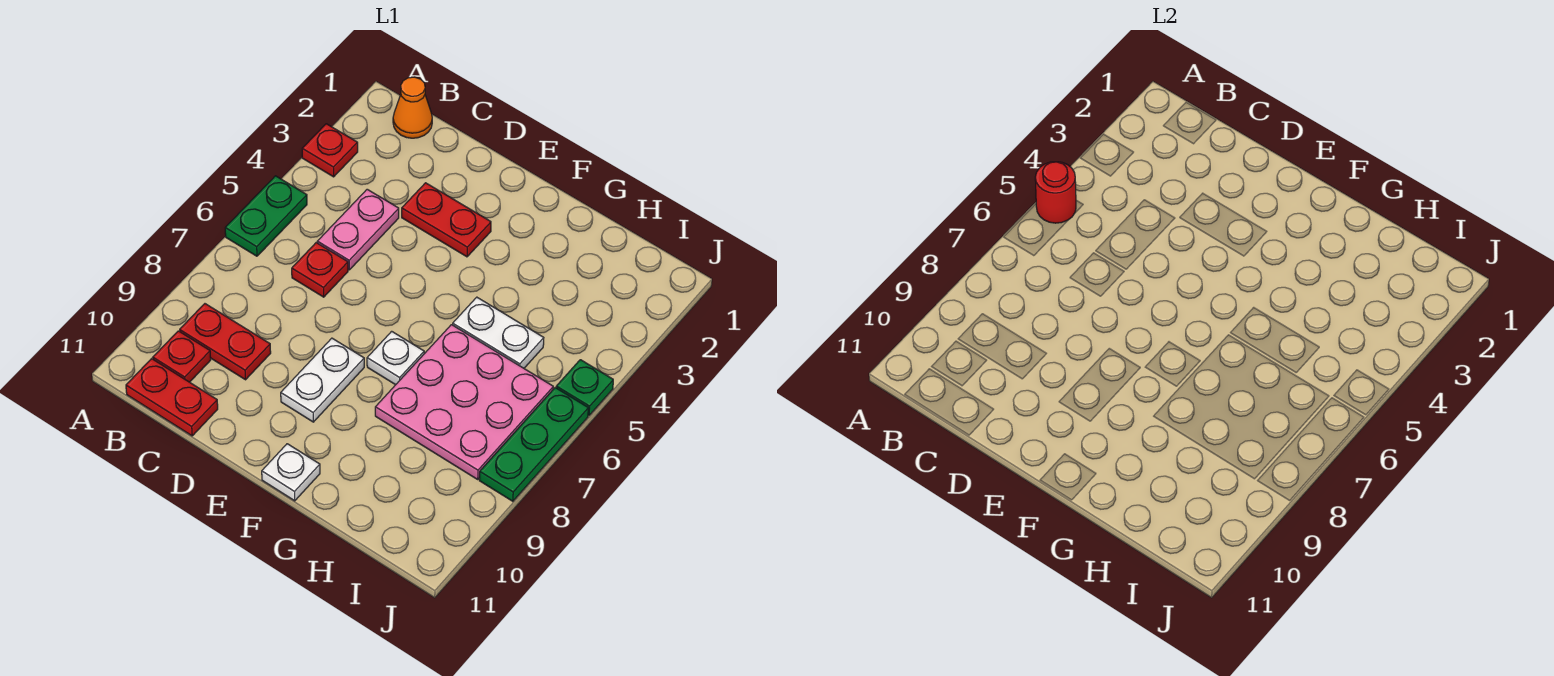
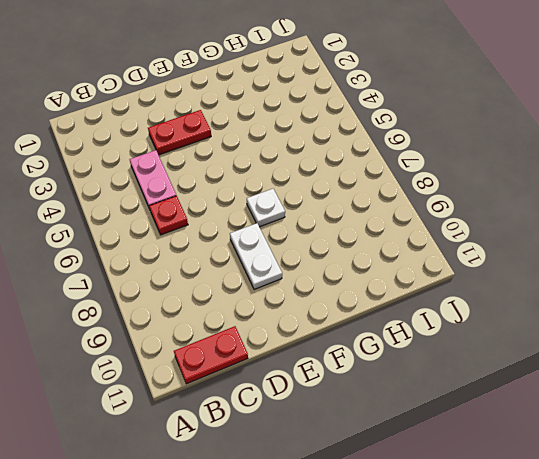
none -> red 1x1 plate [302,124,358,177]
none -> green 1x2 plate [225,176,307,256]
none -> orange 1x1 cone [393,77,432,138]

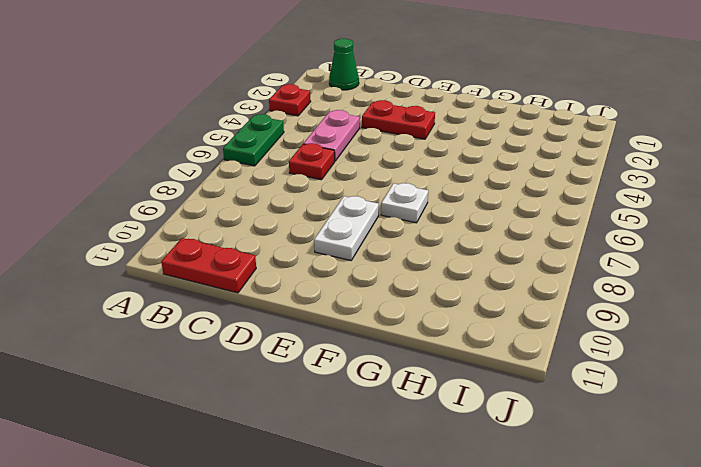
green 1x1 cone [329,39,359,90] -> orange 1x1 cone [393,77,432,138]
none -> red 1x2 plate [180,304,271,380]
none -> red 1x1 plate [153,331,211,382]
none -> white 1x1 plate [262,444,320,501]

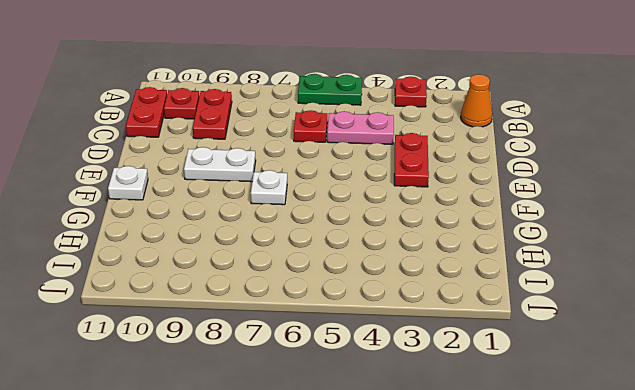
none -> white 1x2 plate [453,297,544,368]
none -> pink 3x3 plate [375,325,553,479]
none -> green 1x1 plate [556,360,613,416]

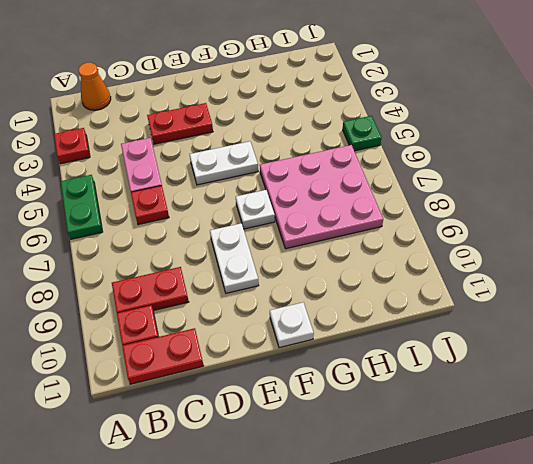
white 1x2 plate [190,141,258,185] -> white 1x2 plate moved to [453,297,544,368]
none -> green 1x3 plate [479,388,588,501]
none -> red 1x1 round brick [1035,162,1076,223]

